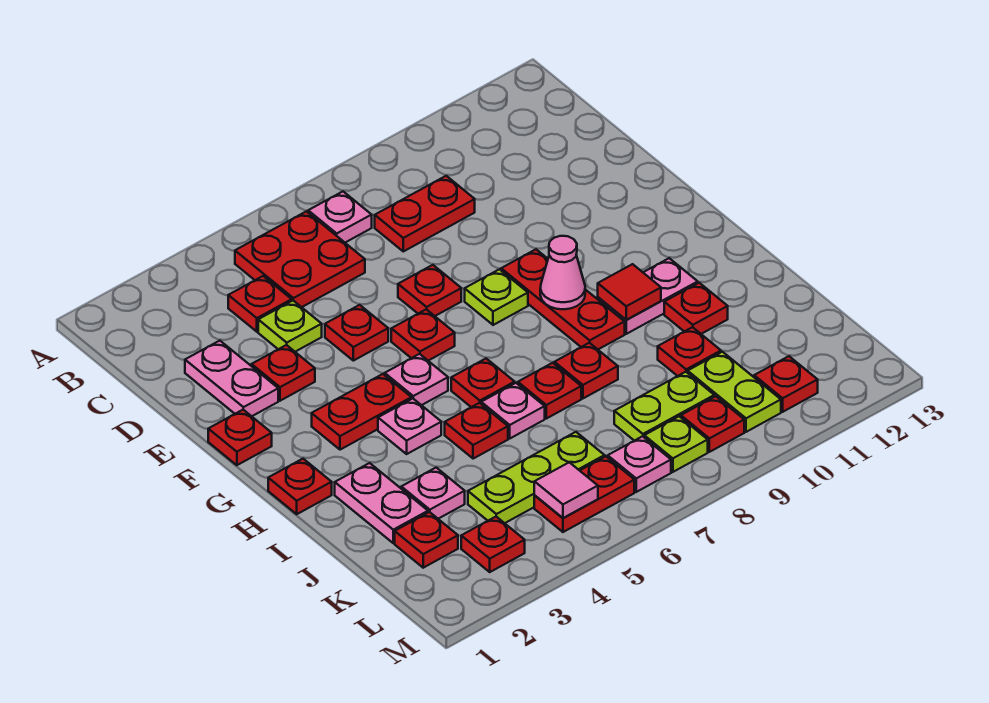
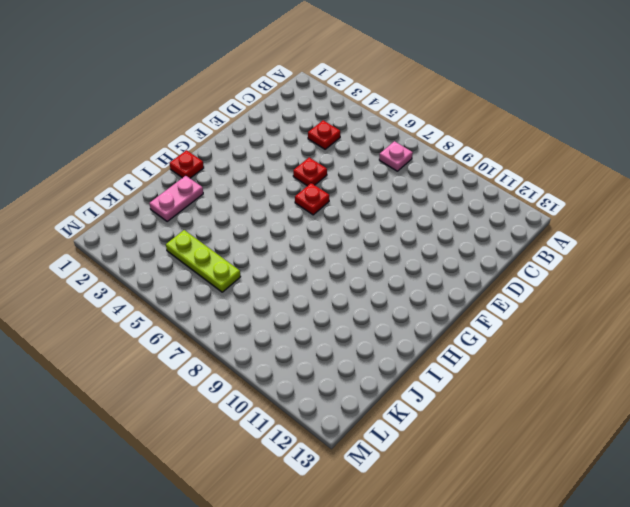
none -> red 2x2 plate [235,211,365,307]
none -> red 1x2 plate [375,176,475,251]
none -> pink 1x2 plate [185,341,278,416]
none -> lime 1x1 plate [258,301,322,352]

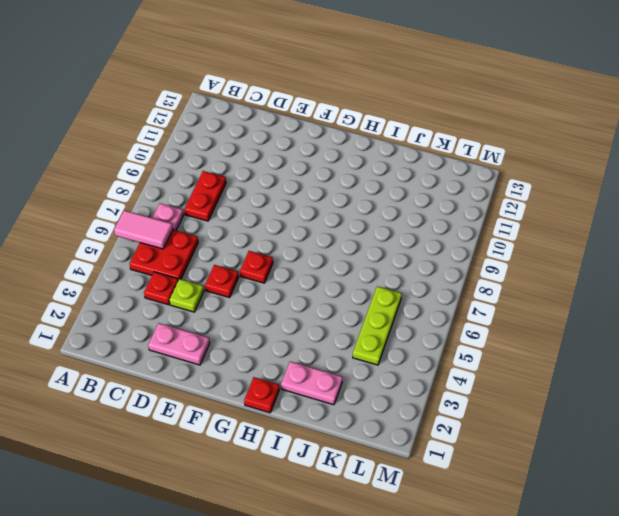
pink 1x2 tile [114,210,173,249] -> none
none -> red 1x1 plate [252,345,315,401]
none -> red 1x1 plate [398,265,461,316]
none -> red 1x1 plate [208,410,272,465]
none -> lime 1x1 plate [465,269,528,325]

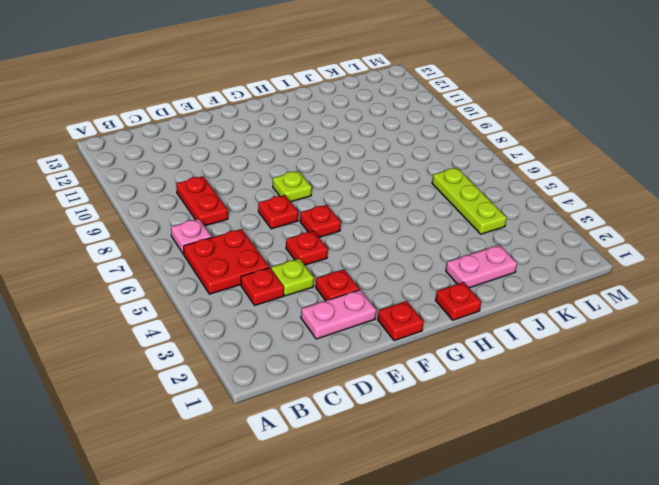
none -> red 1x3 plate [501,249,625,349]
none -> red 1x2 plate [312,374,411,450]
none -> pink 1x1 plate [385,354,448,405]
none -> pink 1x1 plate [378,399,441,454]

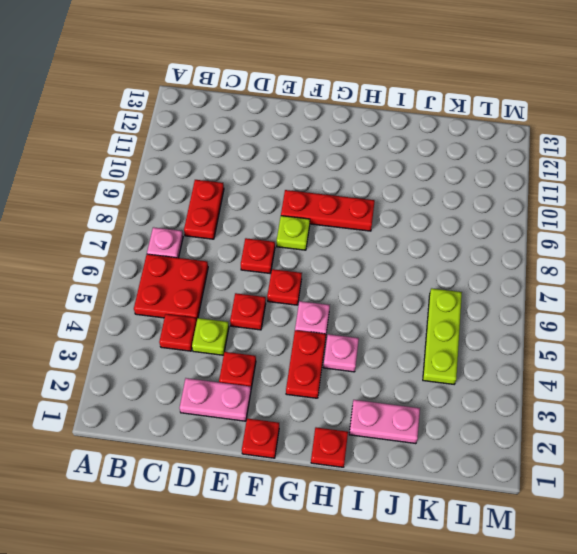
none -> red 1x1 plate [451,359,515,407]
none -> pink 1x2 plate [598,258,698,334]
none -> red 1x1 plate [445,403,508,459]
none -> pink 1x1 plate [481,383,545,438]

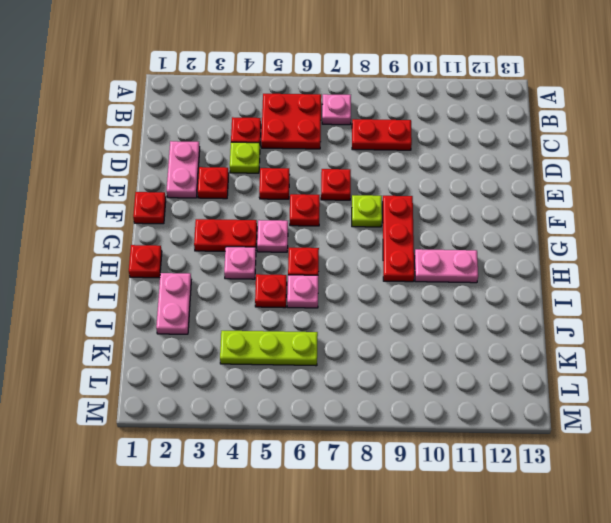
none -> red 1x1 plate [518,363,581,419]
none -> red 1x1 plate [554,343,618,398]
none -> red 1x1 plate [664,283,728,334]
none -> pink 1x1 plate [401,468,465,519]

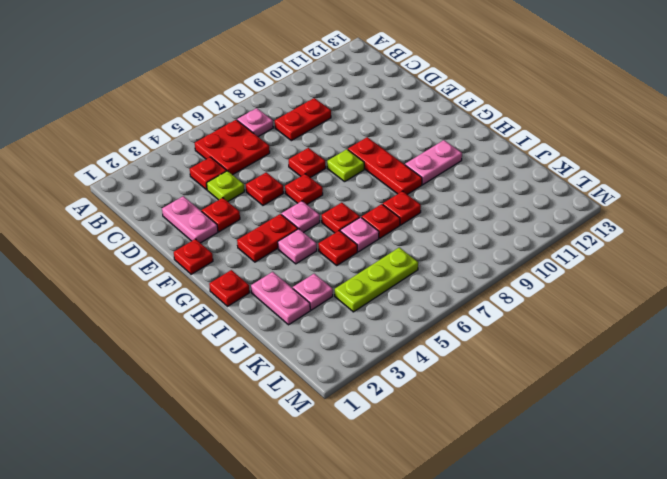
none -> red 1x1 plate [664,283,728,334]
none -> red 1x1 plate [658,327,721,376]
none -> red 1x1 plate [395,512,458,568]
none -> lime 1x2 plate [614,372,714,441]

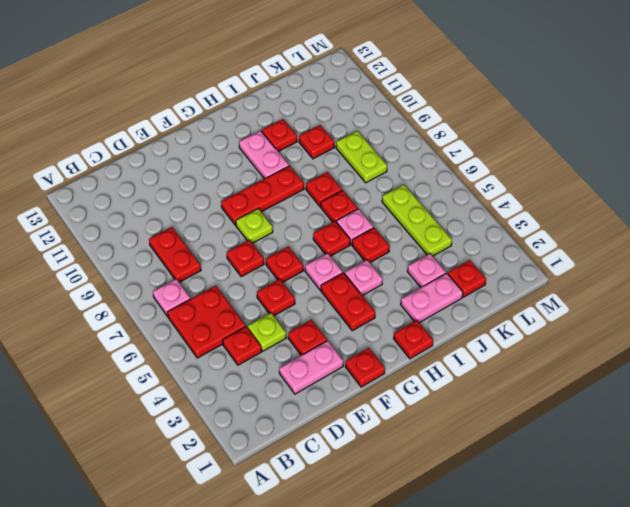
none -> lime 1x2 plate [688,352,781,432]
none -> red 1x1 plate [461,517,525,572]
none -> red 1x2 plate [534,456,634,532]
none -> pink 1x1 plate [608,436,671,492]

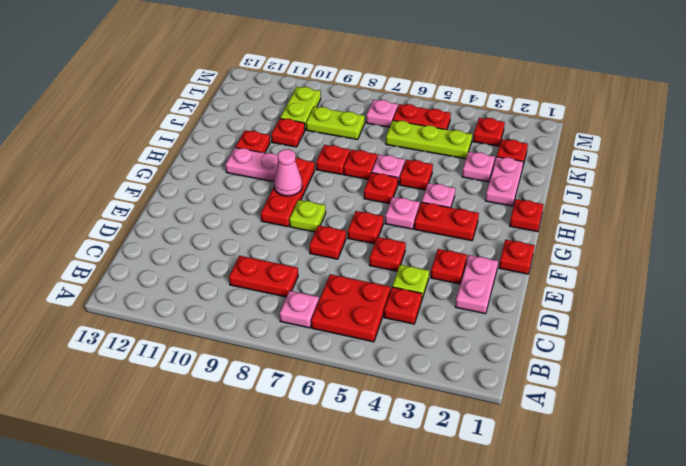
none -> lime 1x1 plate [644,416,708,472]
none -> red 1x1 plate [681,396,744,452]
none -> red 1x1 plate [754,356,818,412]
none -> red 1x1 tile [598,264,661,320]

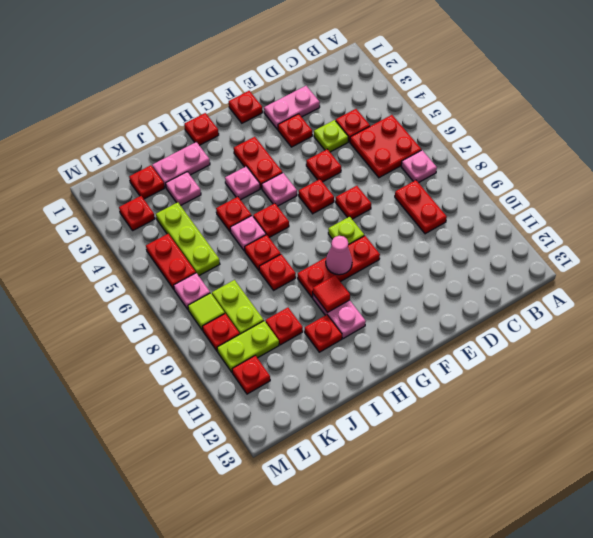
lime 1x1 tile [188,293,225,330] -> lime 1x1 plate [644,416,708,472]
none -> pink 1x1 tile [534,462,598,518]

